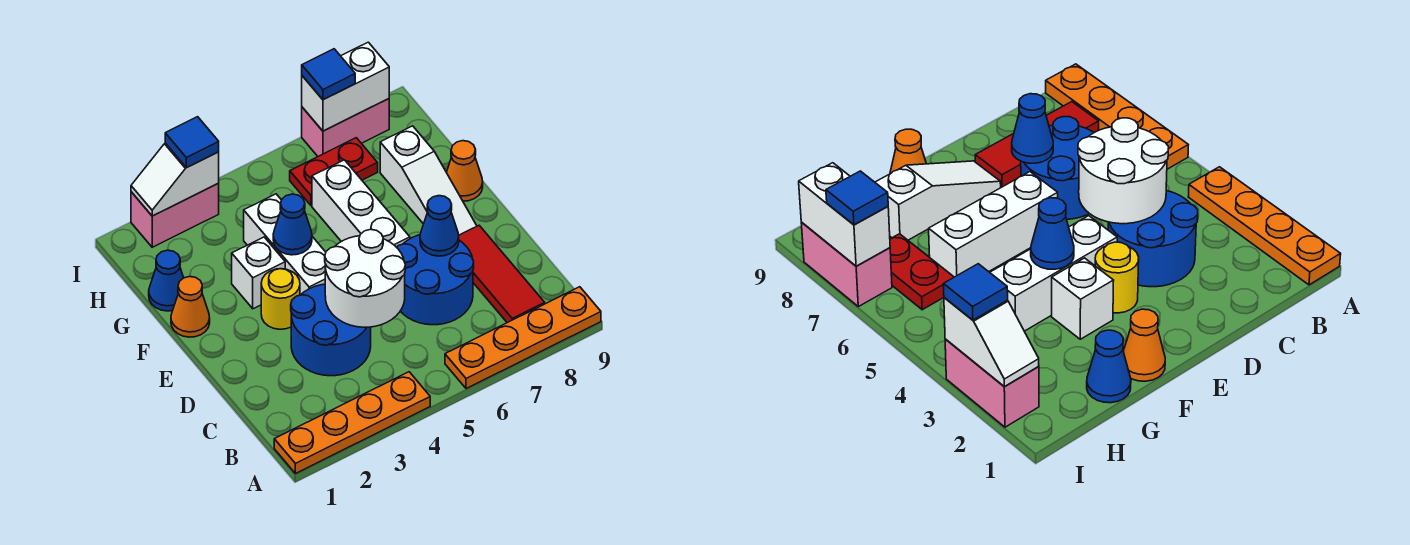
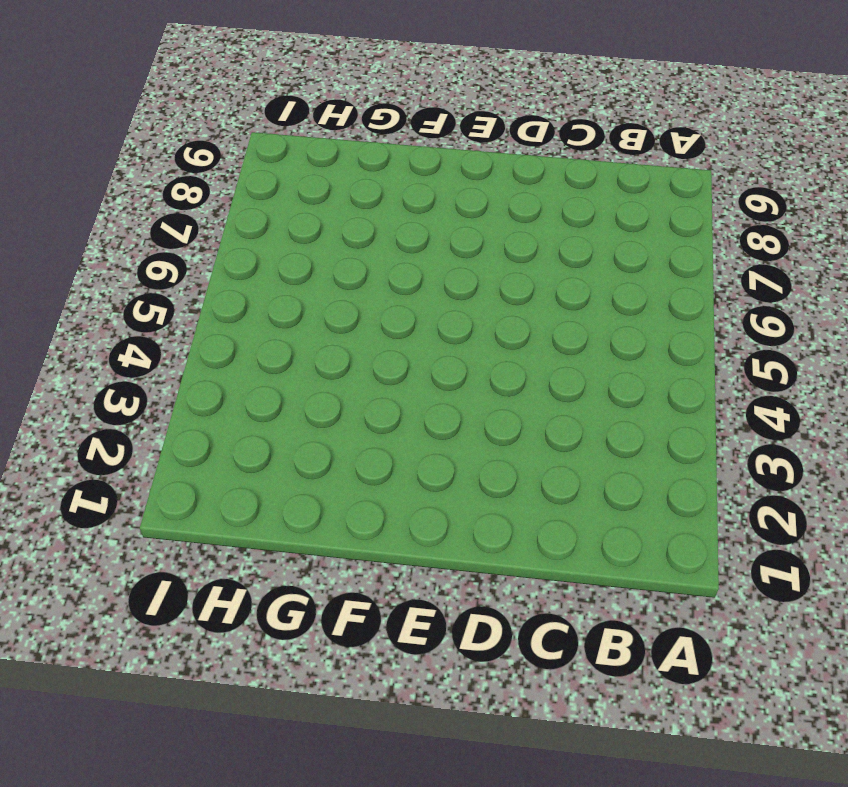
none -> orange 1x4 plate [274,372,430,474]
none -> orange 1x4 plate [445,287,601,389]
none -> red 1x3 tile [459,226,545,323]

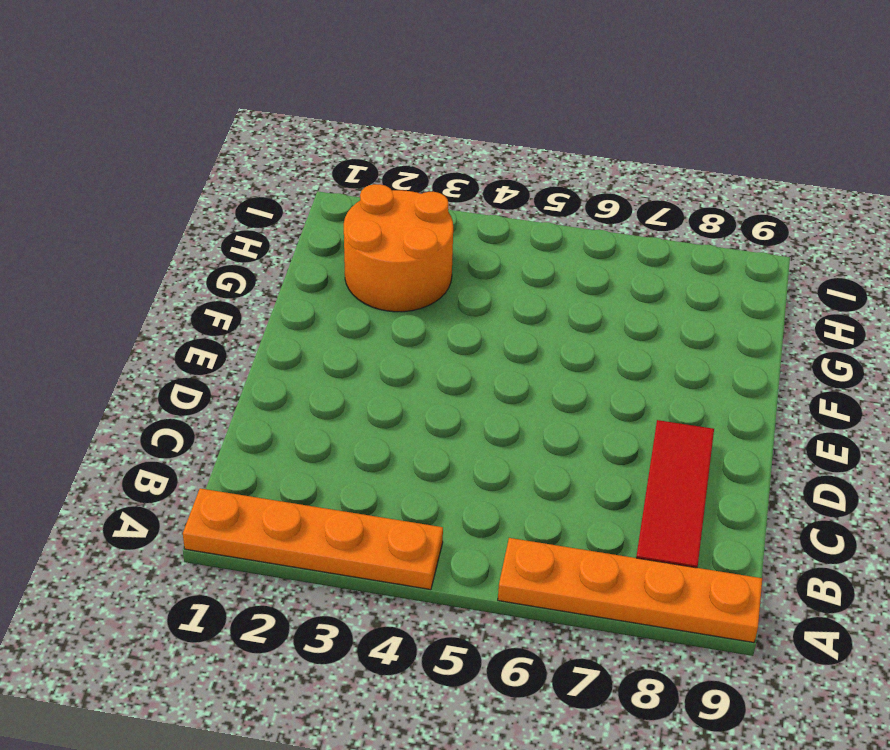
orange 2x2 round brick [344,184,453,312] -> none
none -> blue 2x2 round brick [291,284,371,376]
none -> blue 2x2 round brick [397,235,474,325]
none -> yellow 1x1 round brick [261,269,300,329]

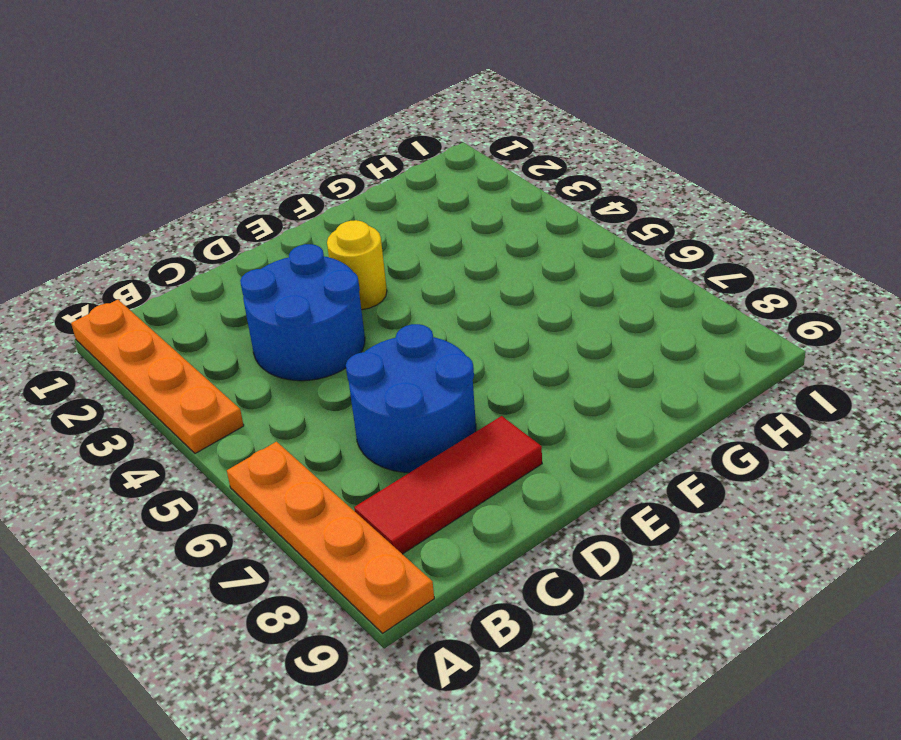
none -> white 1x3 brick [244,194,326,295]
none -> white 1x3 brick [312,160,410,247]
none -> white 1x3 slope [380,126,477,235]

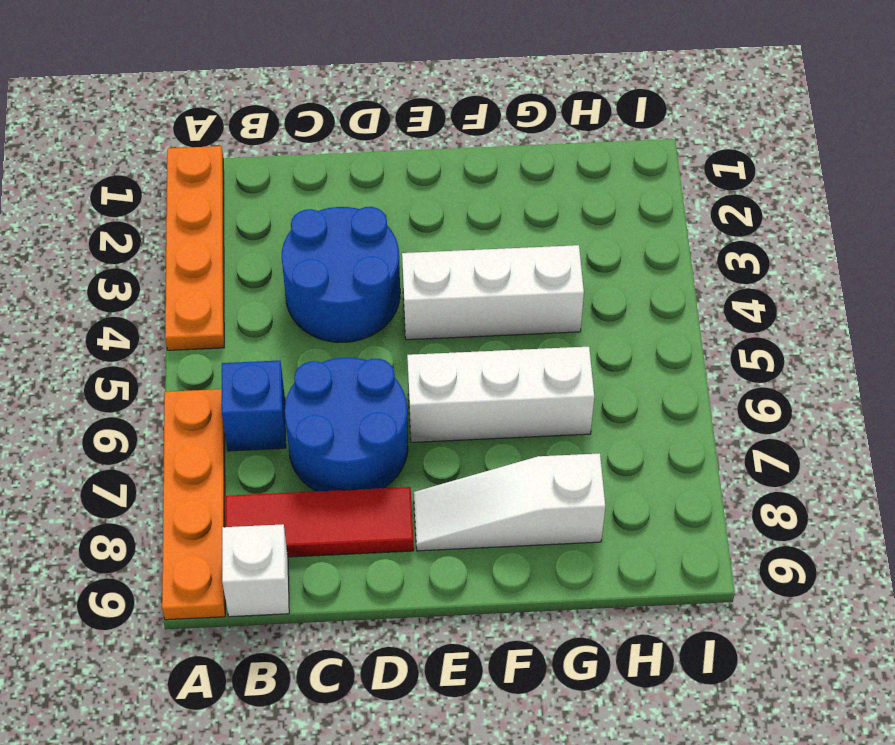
blue 1x1 brick [222,360,286,451] -> none
white 1x1 brick [222,524,289,617] -> white 1x1 brick moved to [232,237,285,309]
none -> yellow 1x1 round brick [261,269,300,329]
none -> orange 1x1 cone [171,277,210,337]
none -> orange 1x1 cone [446,141,483,201]

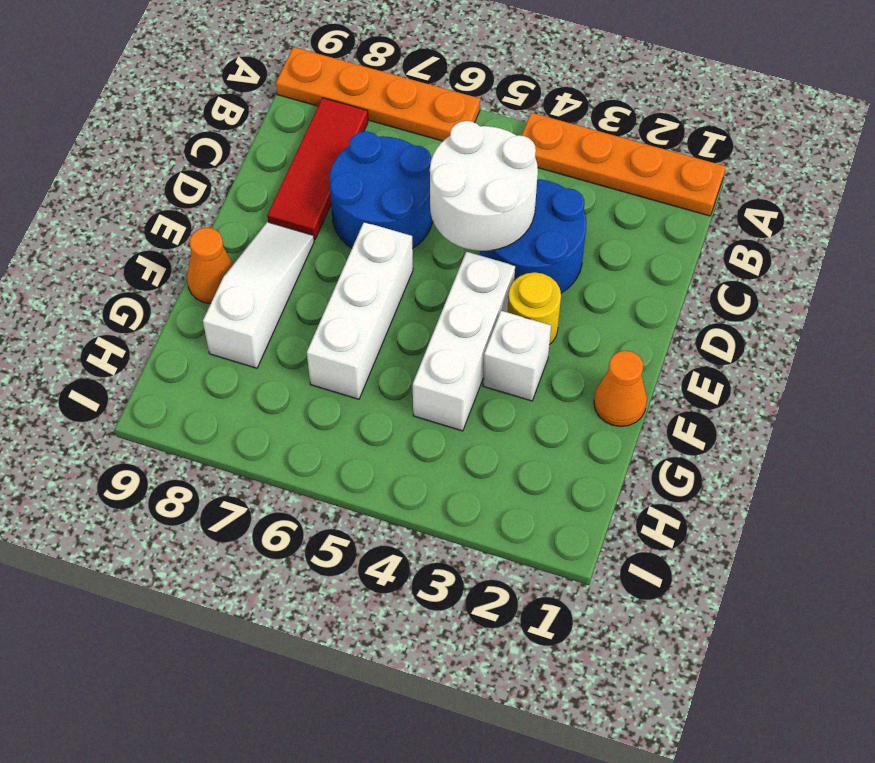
none -> blue 1x1 cone [149,250,184,311]
none -> red 1x2 plate [290,138,378,205]
none -> pink 1x2 brick [131,183,219,247]

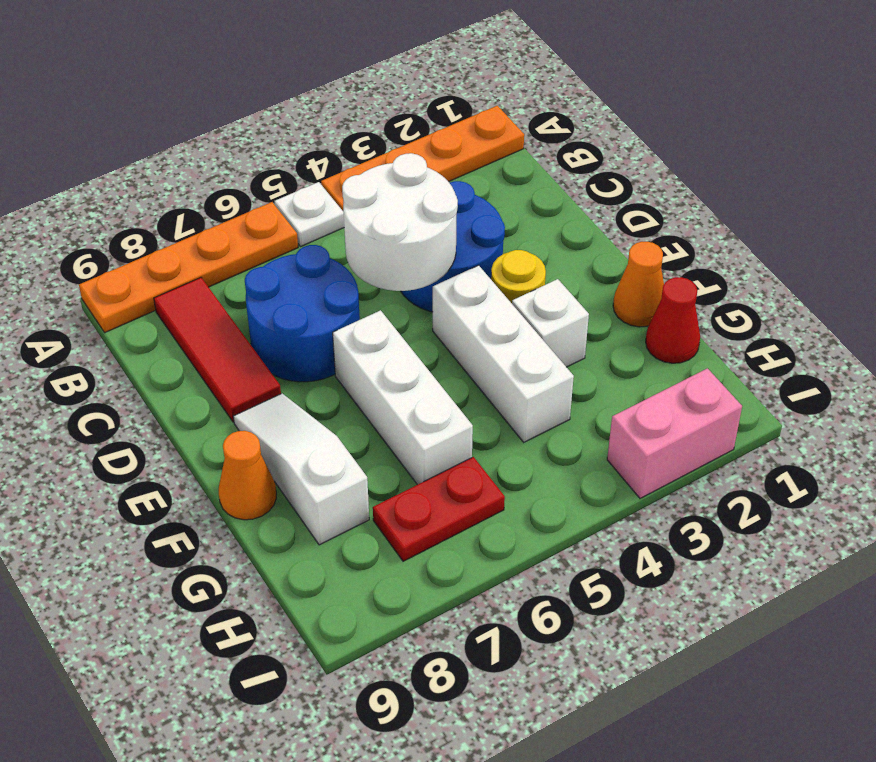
white 1x1 plate [275,182,344,247] -> none
red 1x1 cone [646,277,700,363] -> blue 1x1 cone [149,250,184,311]
none -> pink 1x2 brick [302,99,389,156]
none -> blue 1x1 cone [420,196,459,256]
none -> blue 1x1 cone [273,194,312,255]

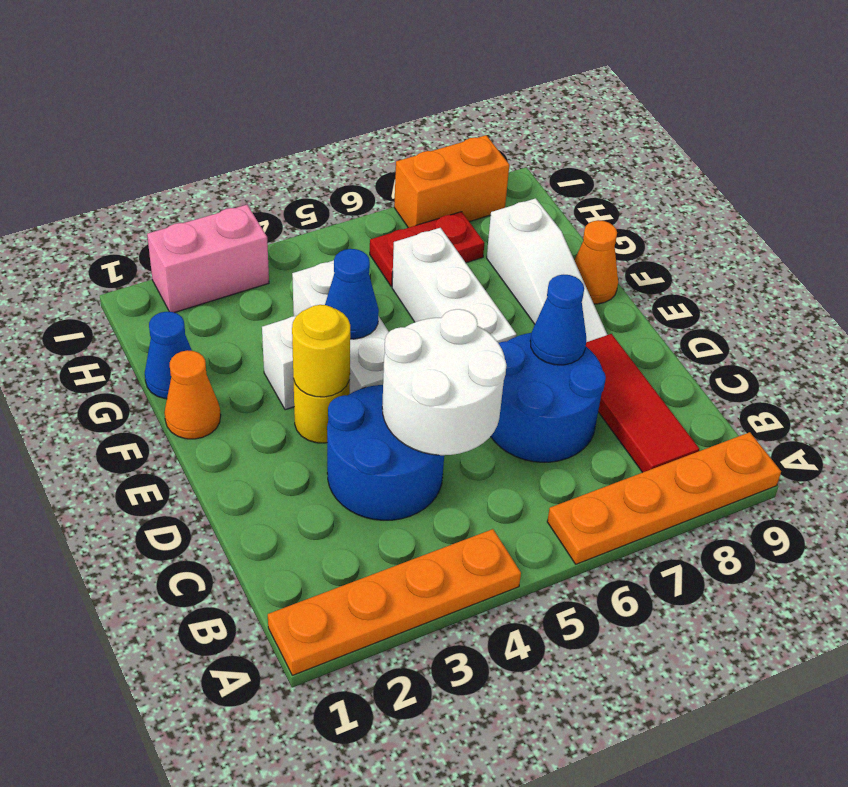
yellow 1x1 round brick [292,305,350,397] -> none
orange 1x2 brick [394,135,509,228] -> pink 1x2 brick [302,99,389,156]
none -> white 1x2 slope [131,143,219,216]
none -> white 1x2 brick [302,42,389,131]
none -> blue 1x1 tile [165,117,219,168]

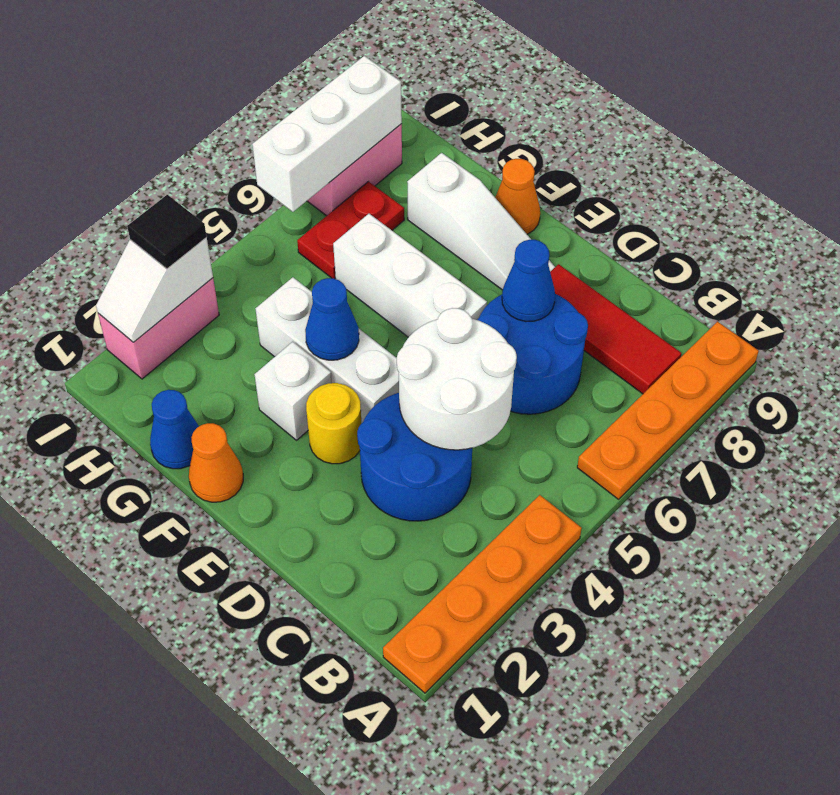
black 1x1 tile [127,195,207,269] -> blue 1x1 tile [165,117,219,168]
white 1x3 brick [252,56,402,212] -> white 1x2 brick [302,42,389,131]
none -> blue 1x1 tile [302,49,355,100]

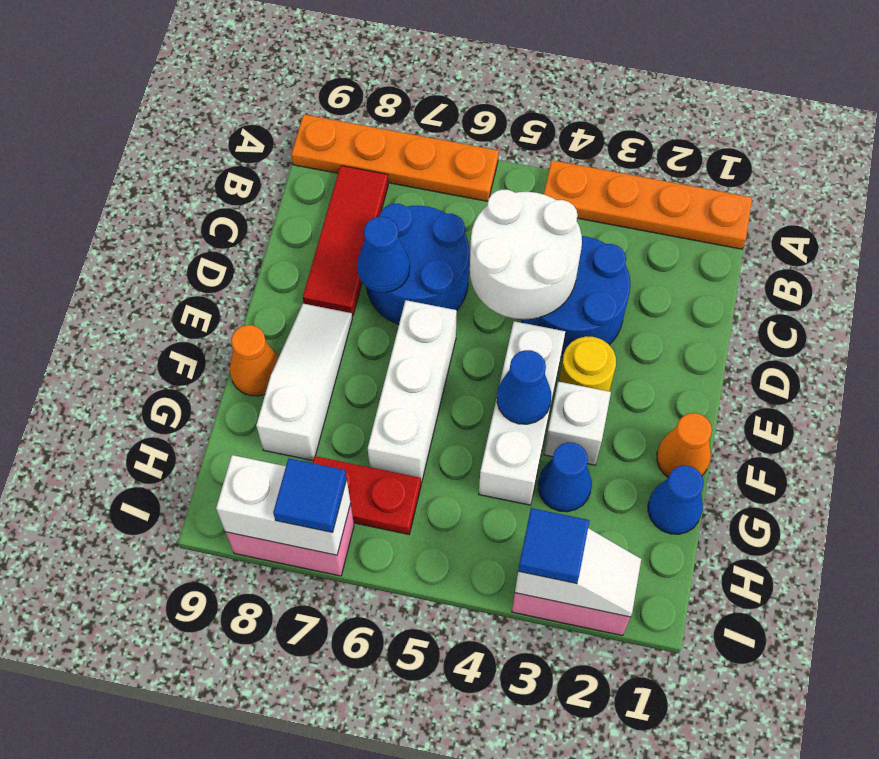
blue 1x1 cone [538,442,592,512] -> none

